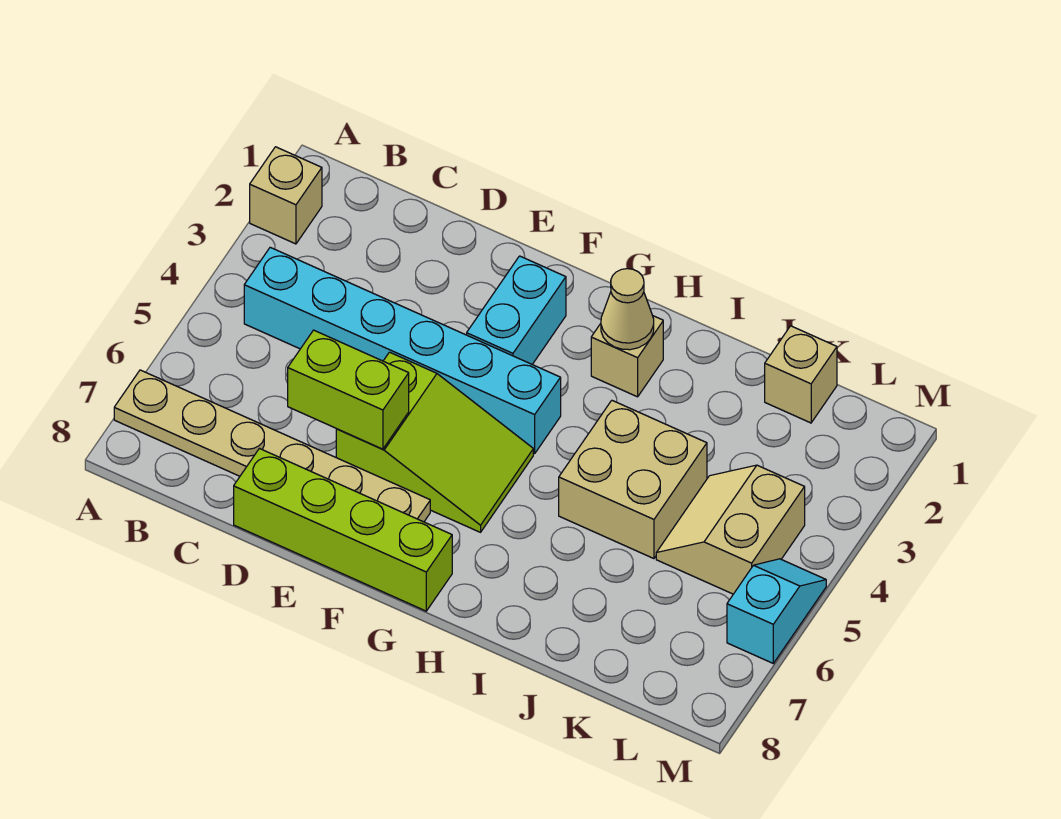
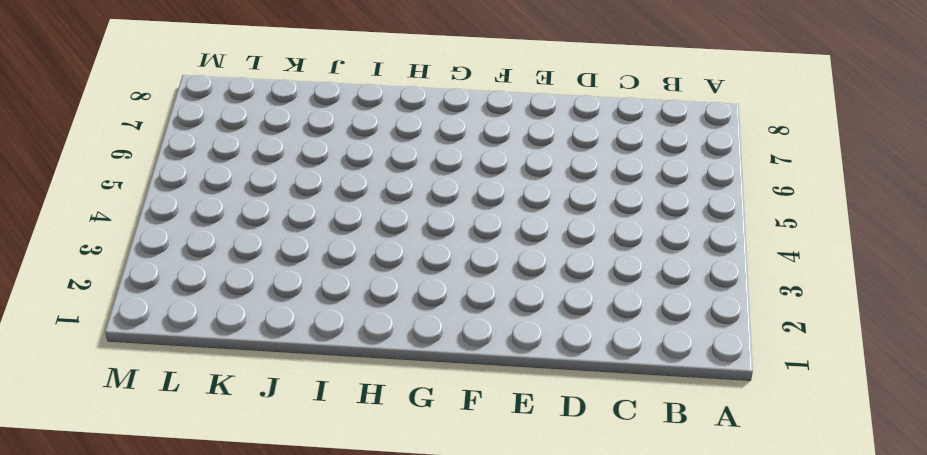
none -> tan 1x1 brick [250,147,322,244]
none -> tan 1x6 plate [114,370,430,522]
none -> cyan 1x6 brick [244,247,561,454]

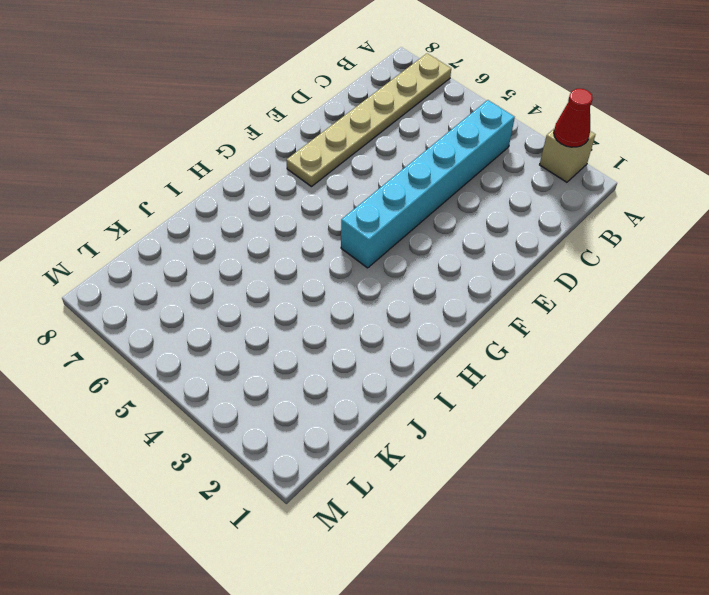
red 1x1 cone [554,89,593,147] -> none
none -> lime 1x4 brick [234,449,452,611]
none -> lime 2x3 slope [336,352,533,532]
none -> cyan 1x2 brick [467,256,566,364]

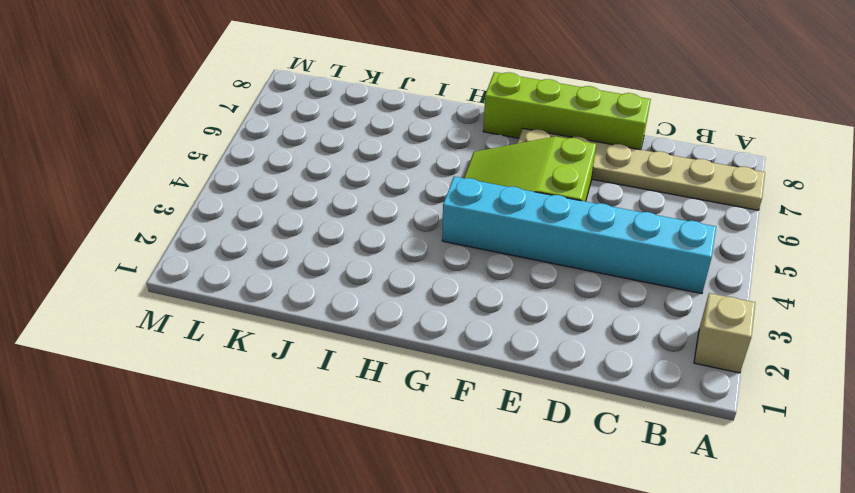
none -> cyan 1x2 brick [467,256,566,364]
none -> tan 1x1 brick [591,316,663,397]
none -> tan 2x2 brick [559,401,707,559]

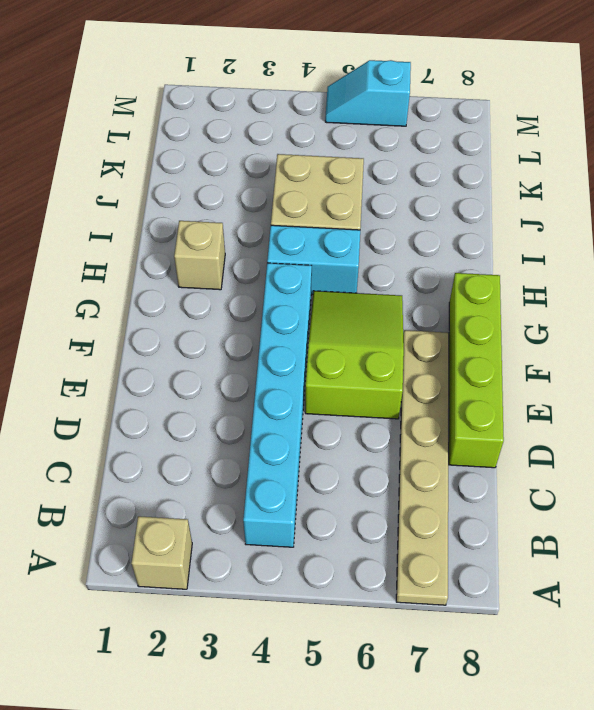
cyan 1x2 brick [267,225,360,294] -> cyan 1x2 brick moved to [467,256,566,364]
none -> tan 1x1 brick [765,326,837,423]
none -> tan 2x2 slope [656,465,805,594]
none -> lime 1x2 brick [288,330,409,449]

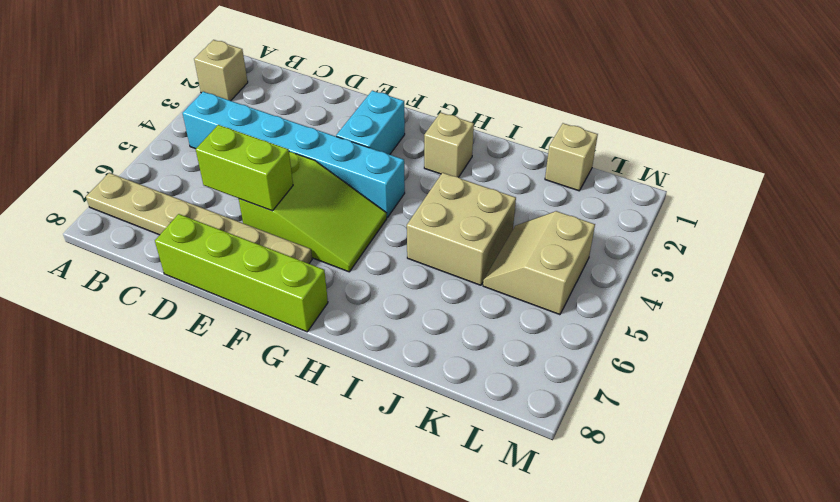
none -> cyan 1x2 slope [727,559,826,663]
none -> tan 1x1 cone [601,269,654,350]

